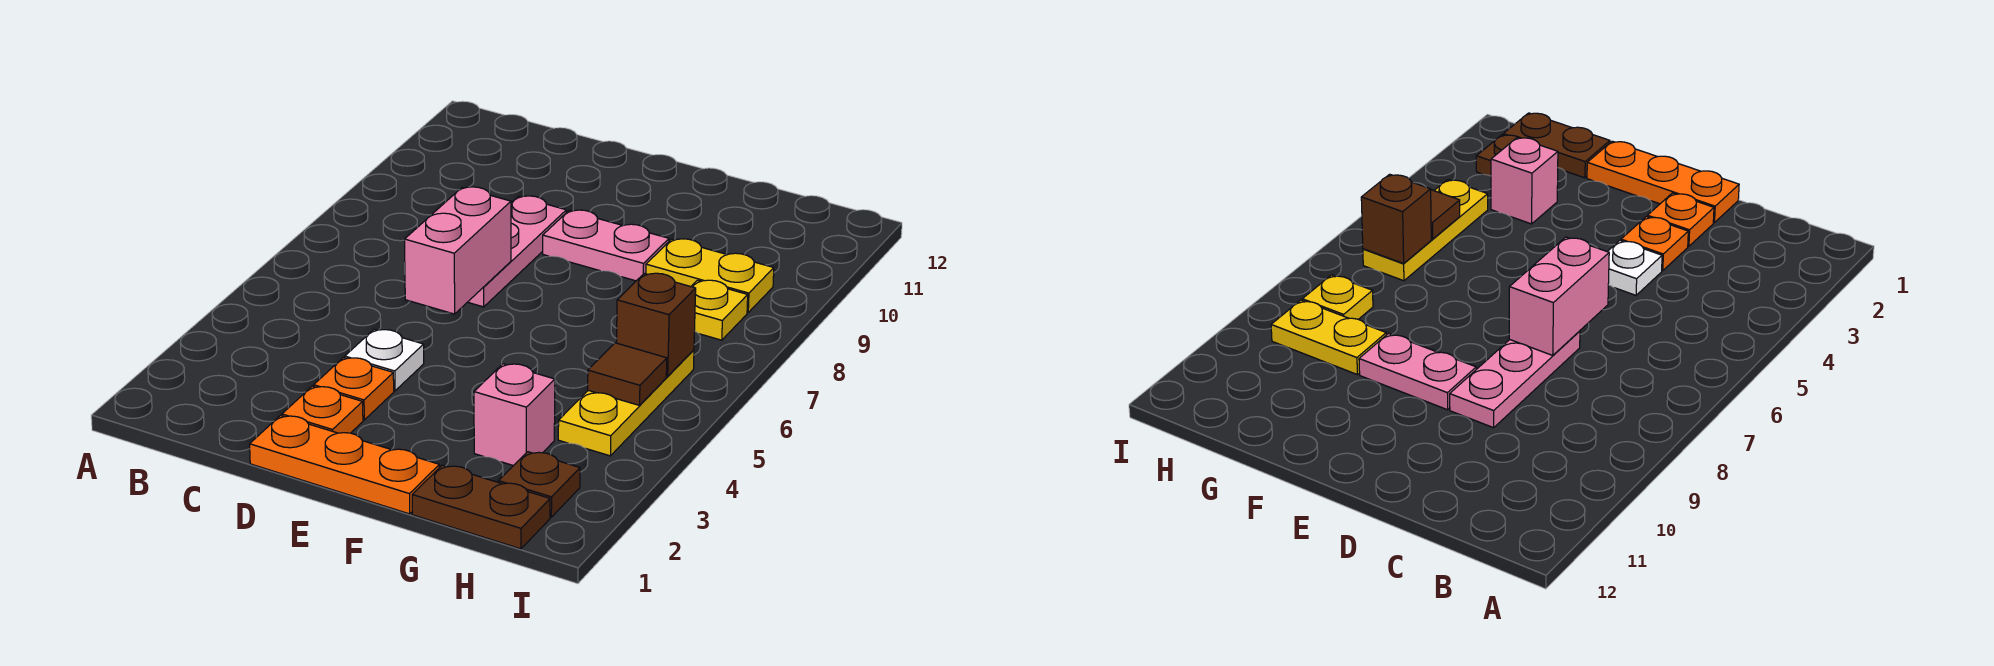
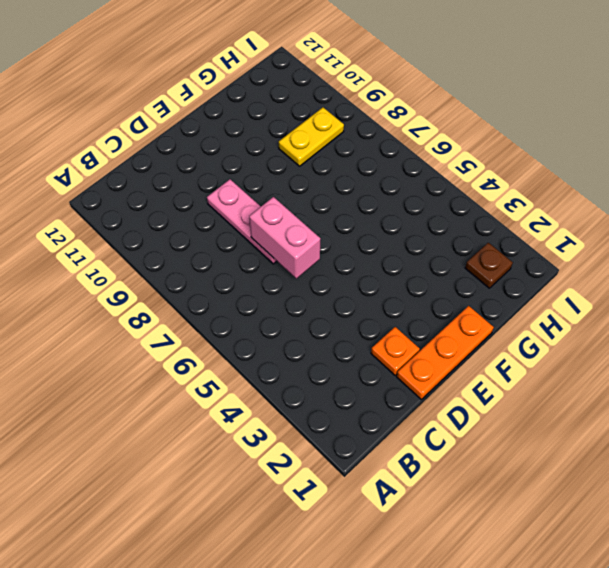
none -> orange 1x1 plate [314,358,394,420]
none -> white 1x1 plate [345,329,424,391]
none -> pink 1x2 plate [543,210,669,281]

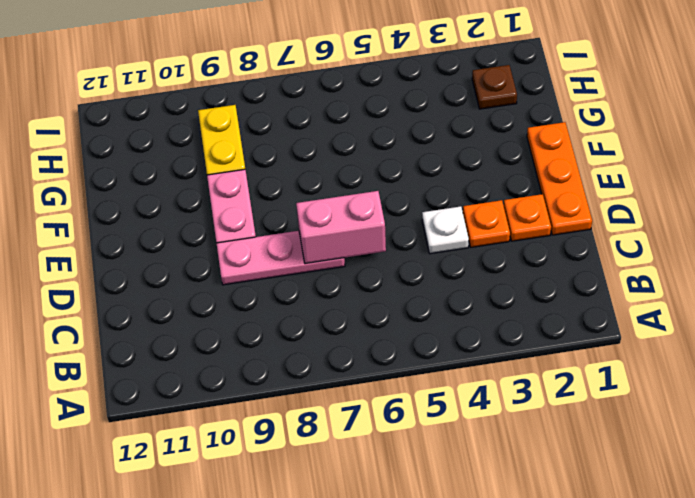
none -> brown 1x2 plate [412,465,550,549]
none -> pink 1x1 brick [474,364,555,466]
none -> yellow 1x3 plate [558,350,694,456]

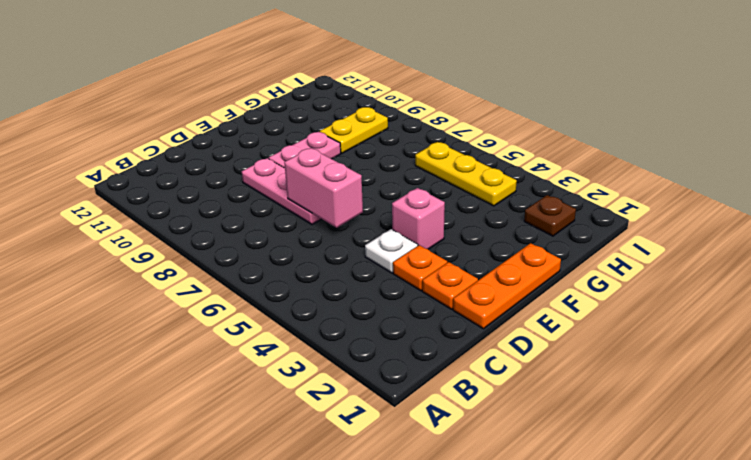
pink 1x1 brick [392,188,445,249] -> pink 1x1 brick moved to [474,364,555,466]
none -> brown 1x2 plate [412,465,550,549]
none -> yellow 1x1 plate [691,280,748,340]
none -> brown 1x1 tile [588,343,667,405]

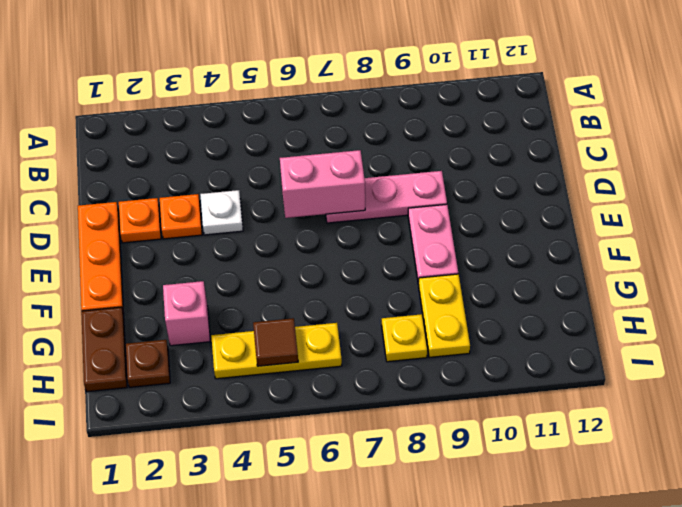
none -> brown 1x1 brick [616,273,696,376]

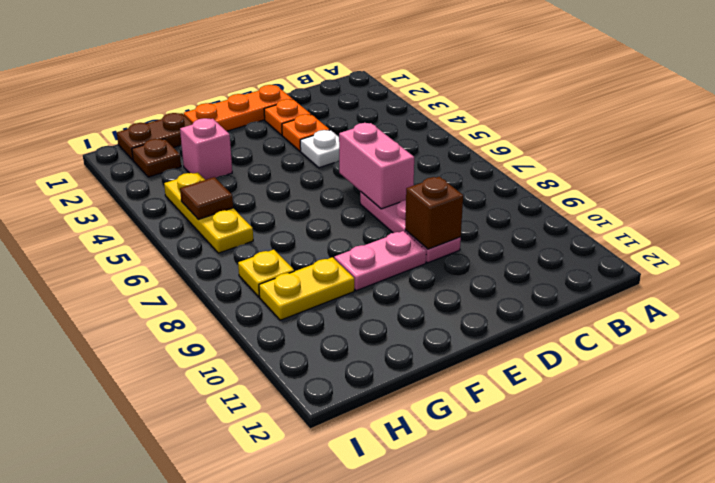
brown 1x1 brick [405,177,463,249] -> brown 1x1 brick moved to [616,273,696,376]

